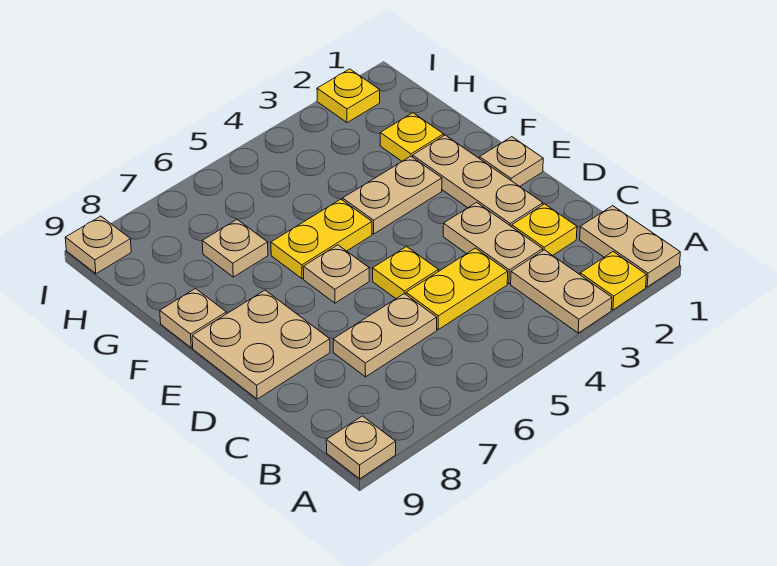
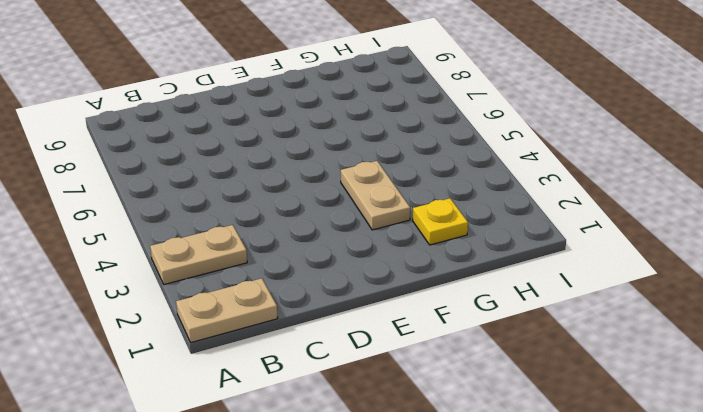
none -> yellow 1x1 plate [580,252,646,310]
none -> tan 1x1 plate [326,416,396,479]
none -> yellow 1x1 plate [512,204,577,256]

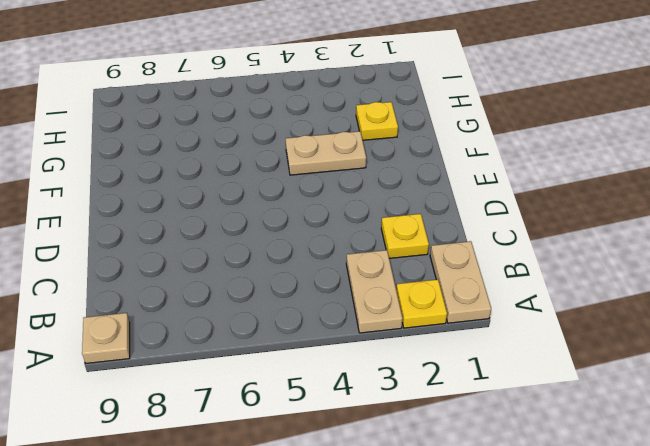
none -> tan 1x2 plate [443,202,543,284]
none -> yellow 1x2 plate [406,248,508,330]
none -> tan 1x2 plate [333,294,437,377]

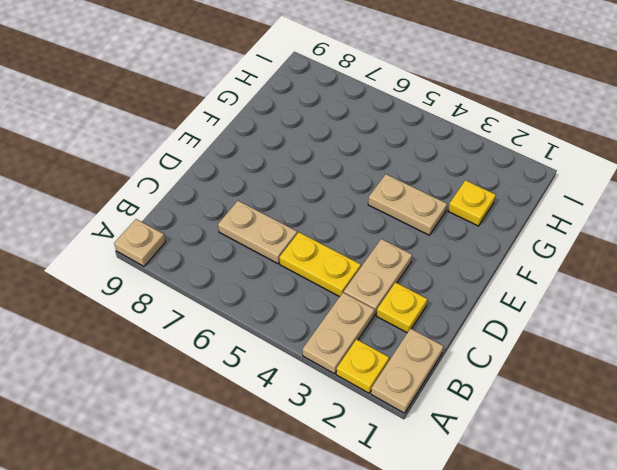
none -> tan 1x3 plate [413,135,543,227]
none -> yellow 1x1 plate [373,247,438,299]
none -> tan 2x2 plate [192,290,330,399]

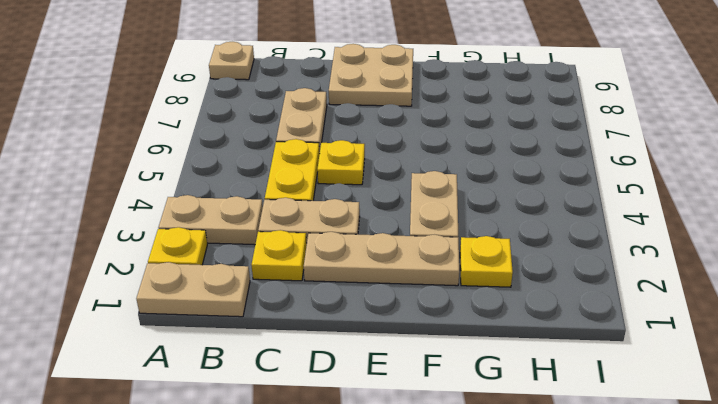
none -> tan 1x1 plate [479,137,543,186]
none -> tan 1x1 plate [303,245,369,303]
none -> yellow 1x2 plate [271,199,372,279]

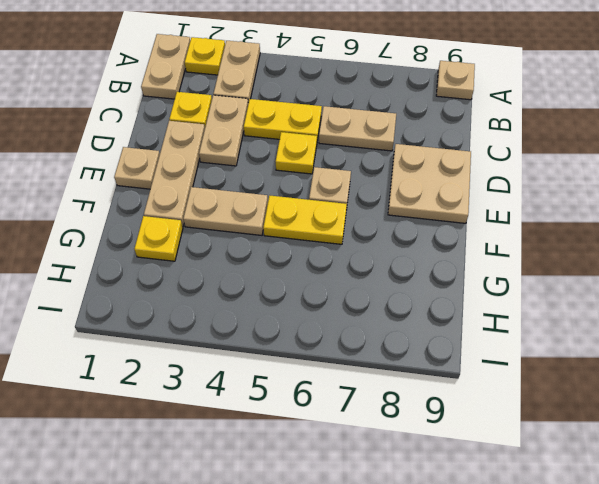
none -> tan 1x1 plate [160,289,226,348]
none -> tan 1x1 plate [202,220,268,277]
none -> yellow 1x1 plate [317,69,380,123]

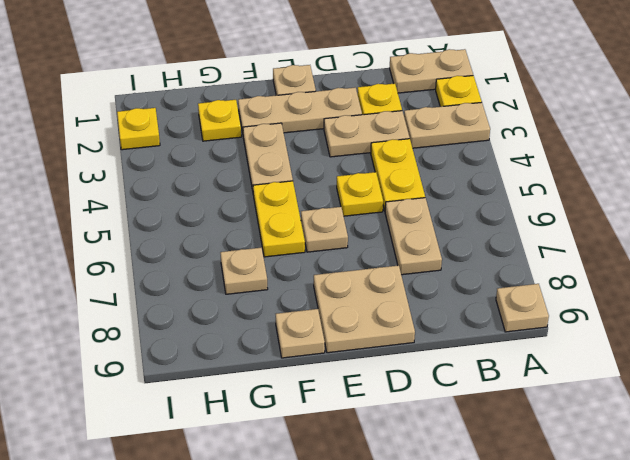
none -> tan 1x1 plate [65,216,131,274]

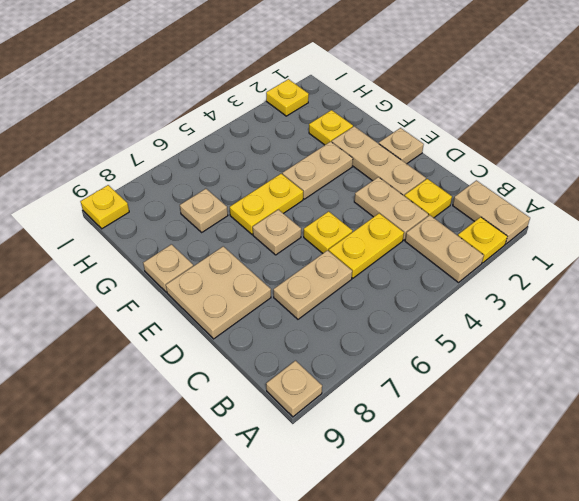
yellow 1x1 plate [80,185,129,229] -> tan 1x1 plate [65,216,131,274]

